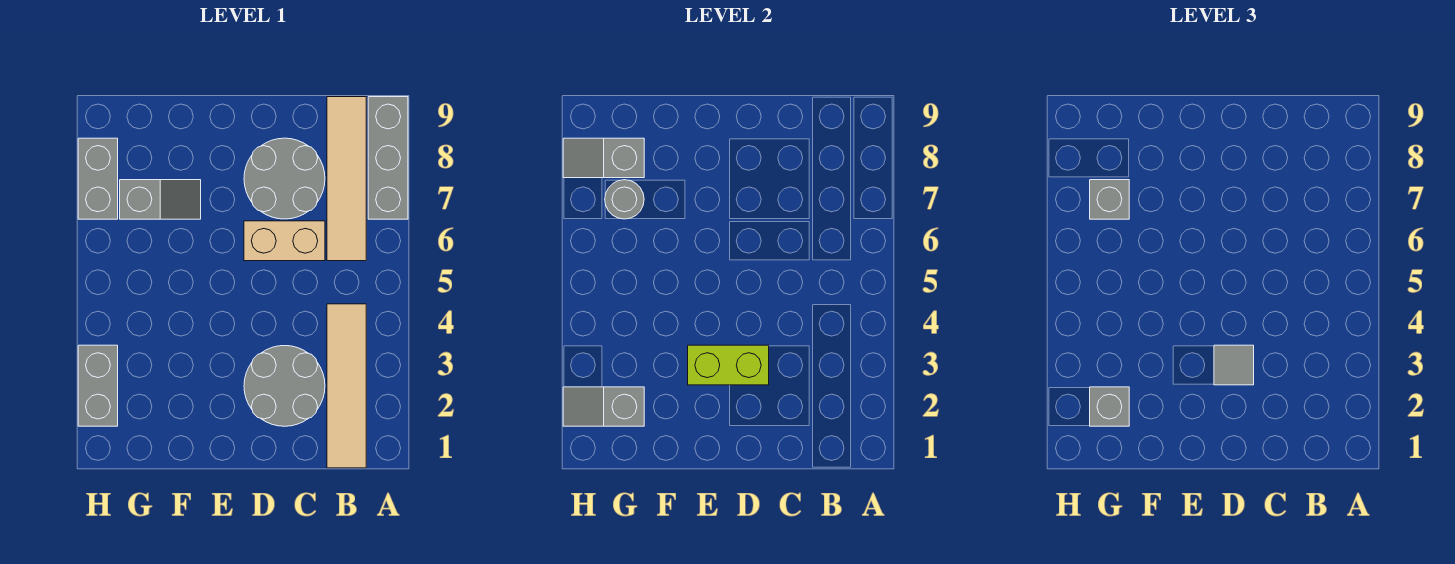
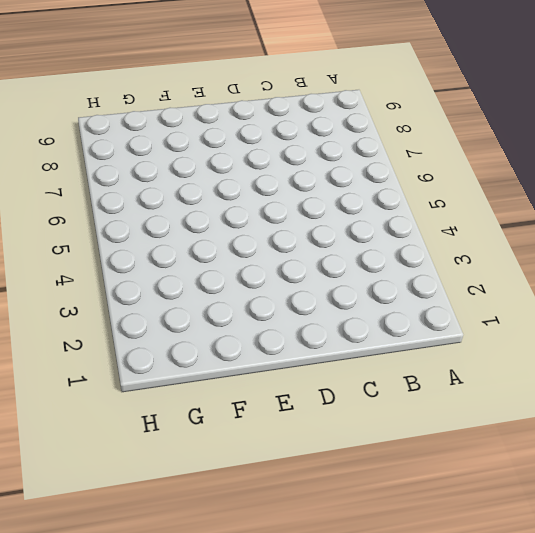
none -> grey 1x3 brick [368,97,408,219]
none -> tan 1x4 tile [327,304,366,468]
none -> tan 1x4 tile [327,97,366,261]

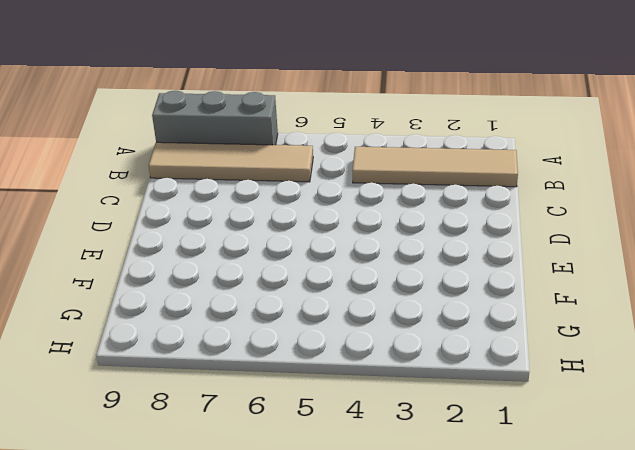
none -> grey 2x2 round brick [244,346,325,426]
none -> tan 1x2 brick [244,221,325,261]
none -> grey 2x2 round brick [244,138,325,219]

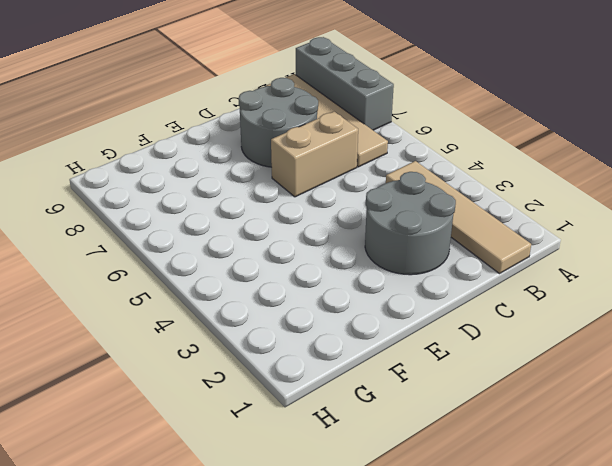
none -> grey 1x2 slope [120,180,201,219]
none -> grey 1x2 brick [78,345,118,426]
none -> grey 1x2 brick [78,138,118,219]

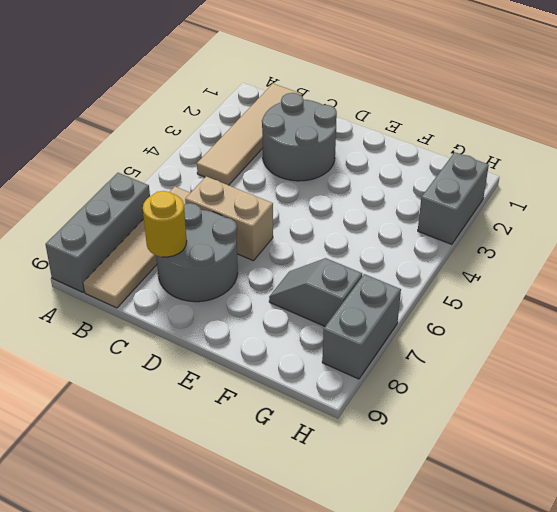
yellow 1x1 round brick [143,191,187,257] -> none
none -> lime 1x2 brick [688,345,769,385]
none -> grey 1x2 slope [563,387,644,426]
none -> grey 1x1 round brick [605,180,644,219]

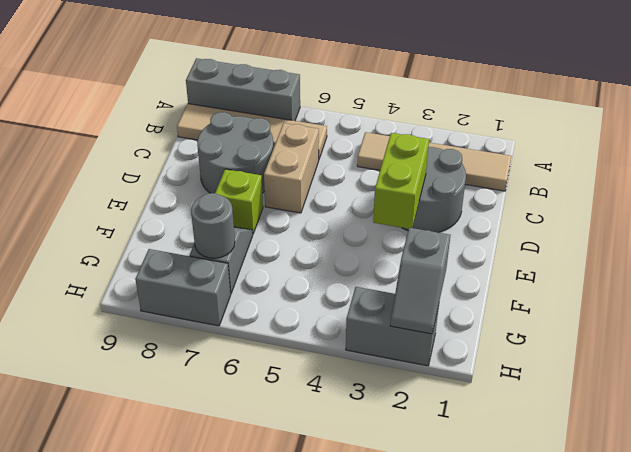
lime 1x1 brick [215,169,263,234] -> none
none -> grey 1x2 slope [563,138,644,178]
none -> grey 1x1 tile [1214,345,1254,385]
none -> grey 1x1 brick [1090,387,1129,426]

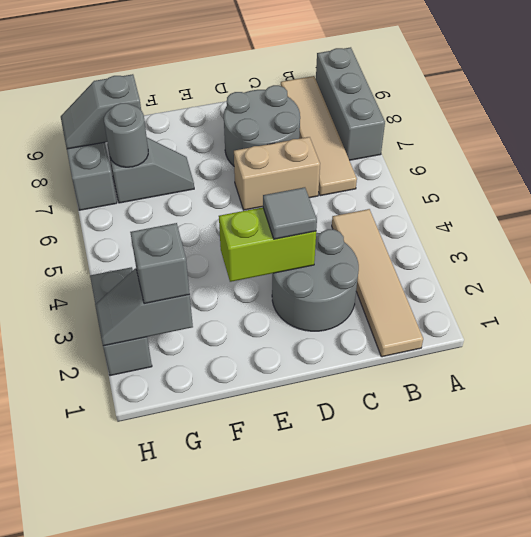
none -> grey 1x1 brick [1090,180,1129,219]

